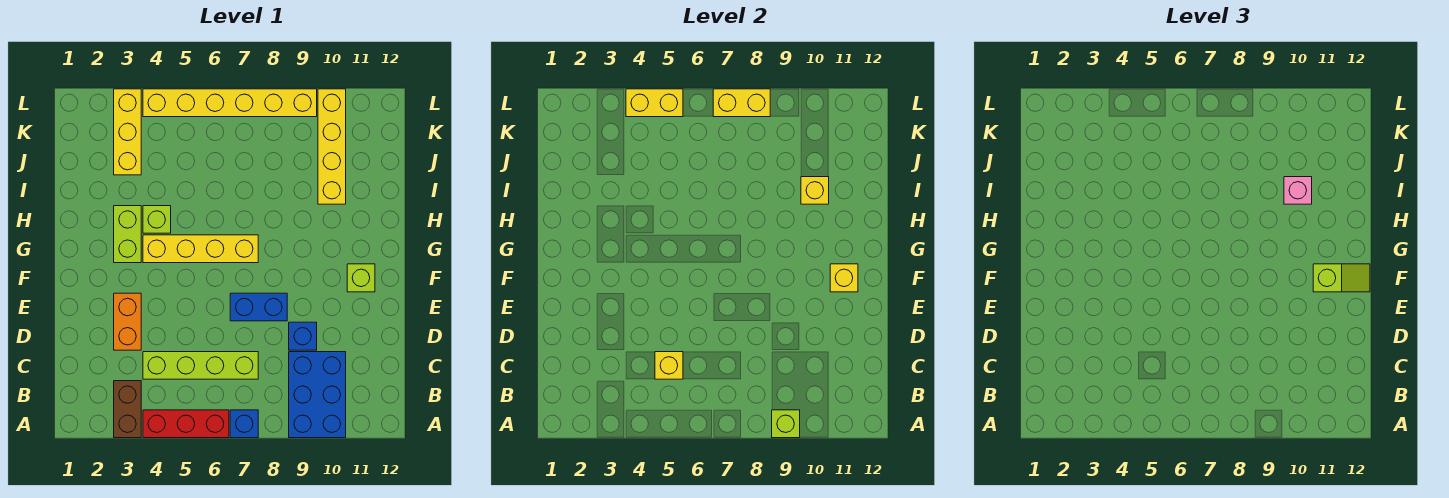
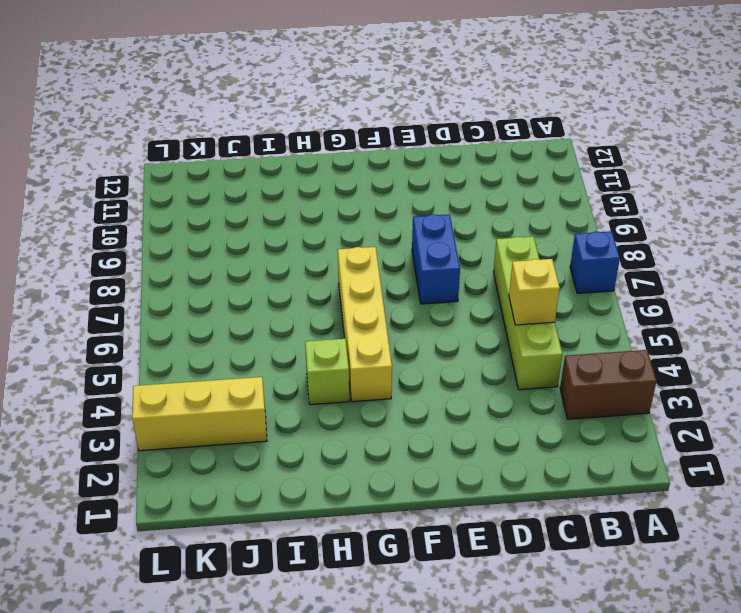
none -> red 1x3 brick [143,410,229,438]
none -> blue 2x3 brick [289,352,346,438]
none -> orange 1x2 brick [114,293,141,350]

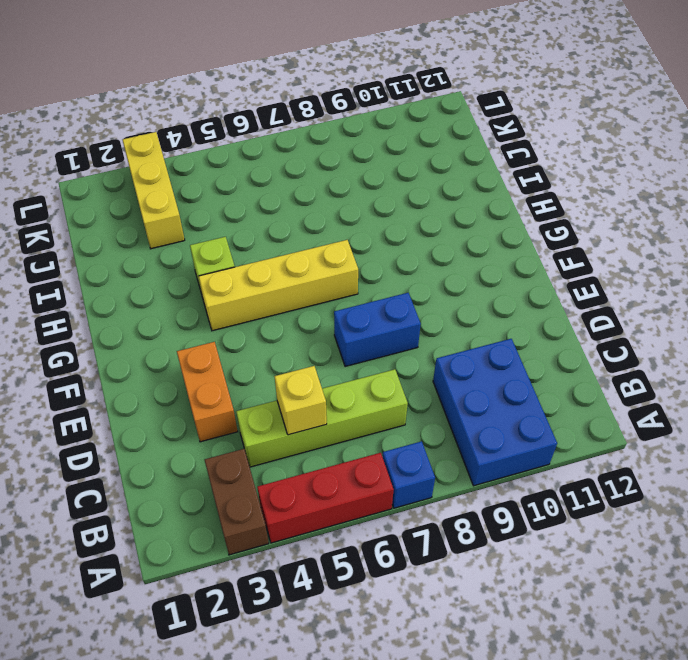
none -> blue 1x1 brick [289,322,317,350]
none -> lime 1x1 brick [347,264,375,292]
none -> lime 1x2 brick [114,206,141,263]

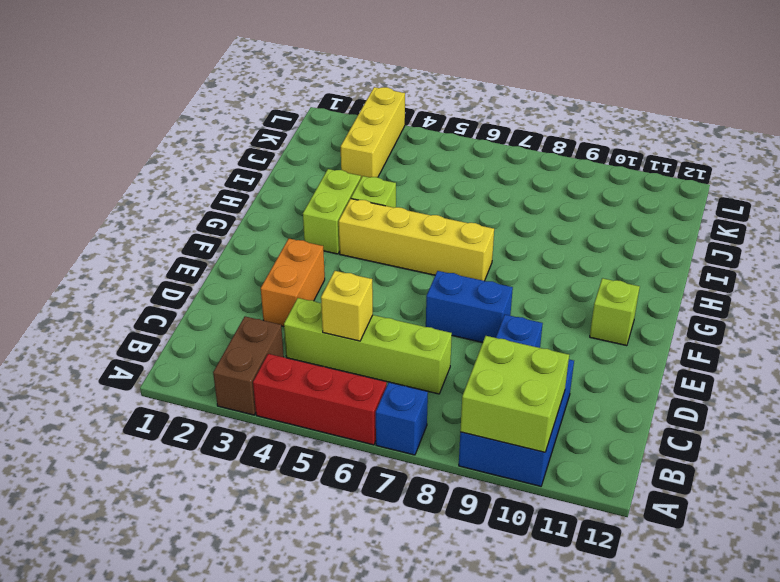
lime 2x2 brick [460,336,569,452] -> lime 1x1 brick [772,410,800,438]
none -> yellow 1x4 brick [318,89,346,204]
none -> yellow 1x6 brick [143,89,317,117]
none -> yellow 1x1 brick [830,264,858,292]

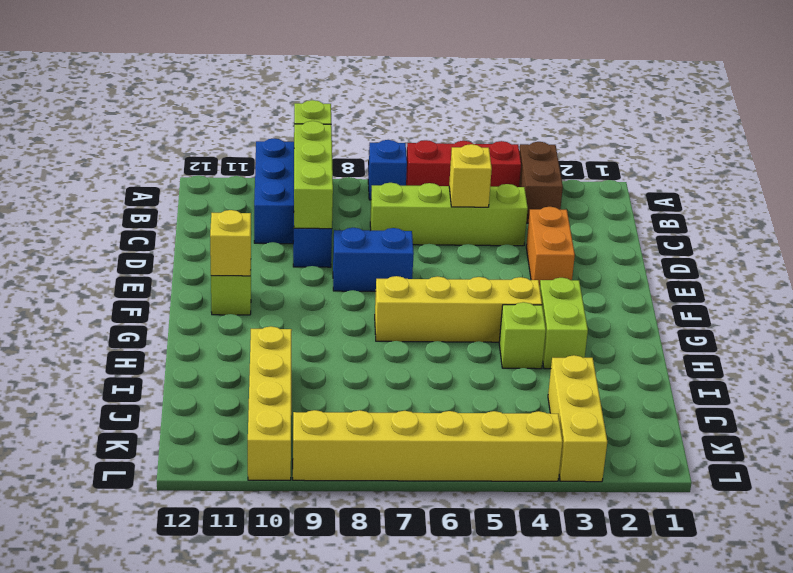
lime 1x3 brick [294,121,333,229] -> none
none -> yellow 1x1 brick [801,177,829,204]
none -> yellow 1x2 brick [626,89,683,117]
none -> yellow 1x2 brick [713,89,770,117]

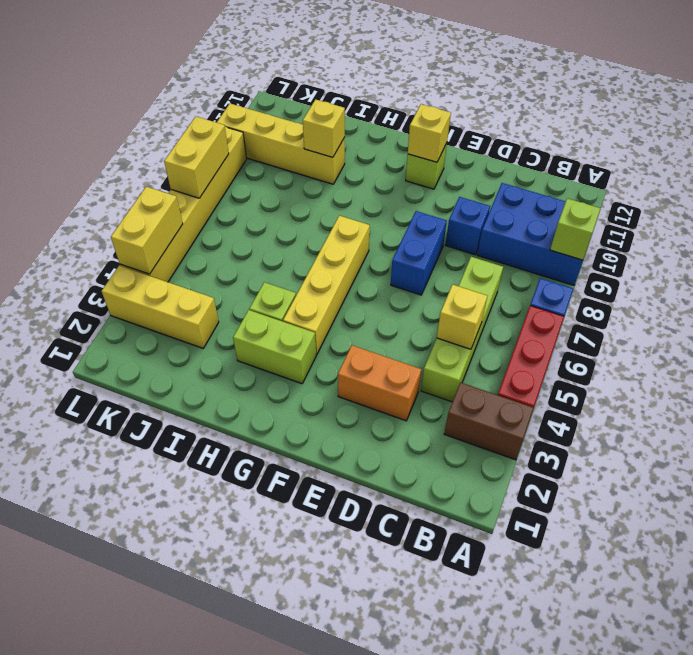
none -> lime 1x2 slope [1313,264,1370,292]
none -> pink 1x1 brick [1284,177,1312,204]

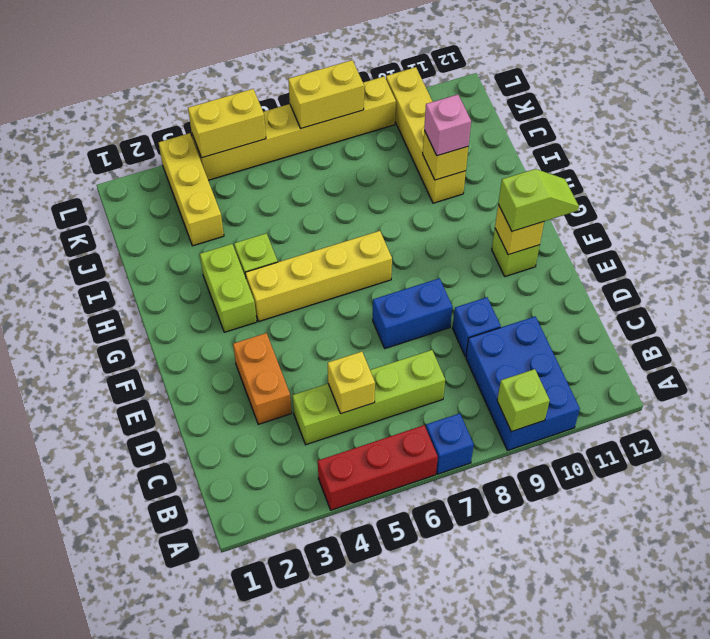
none -> brown 1x2 brick [114,381,141,438]

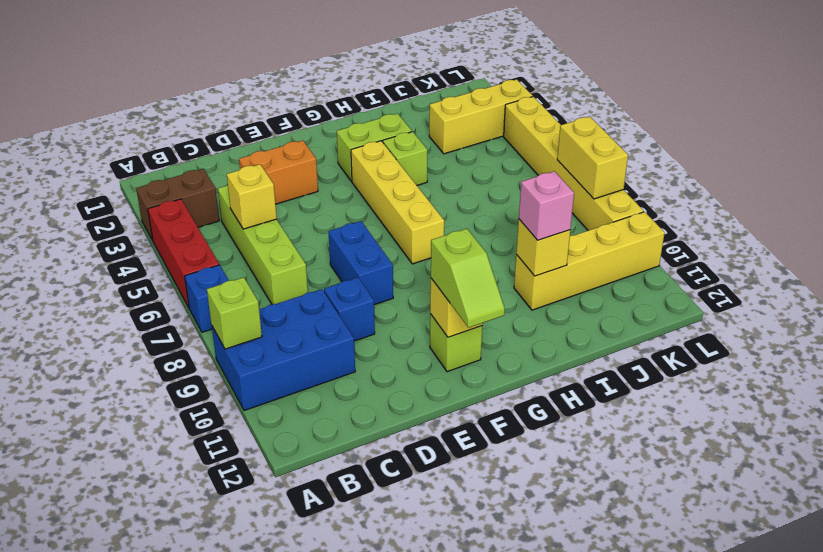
none -> yellow 1x2 brick [626,89,683,117]

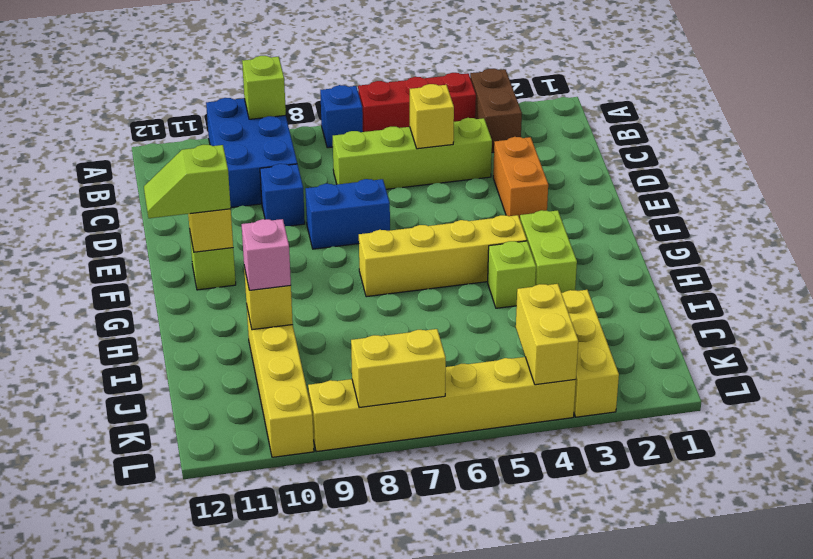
yellow 1x2 brick [516,284,578,385] -> yellow 1x2 brick turned to [626,89,683,117]

